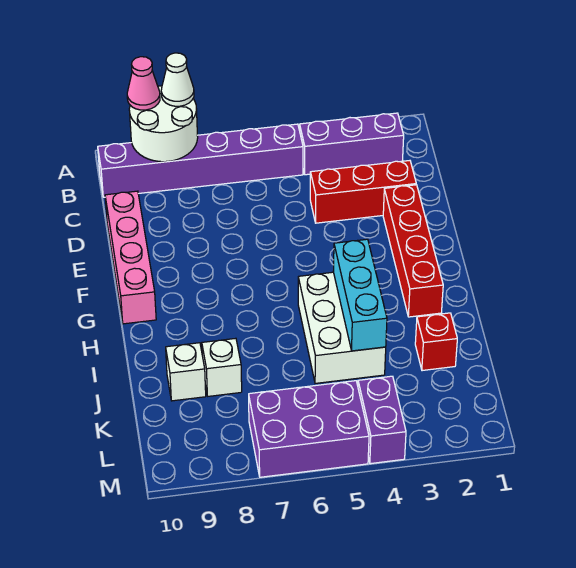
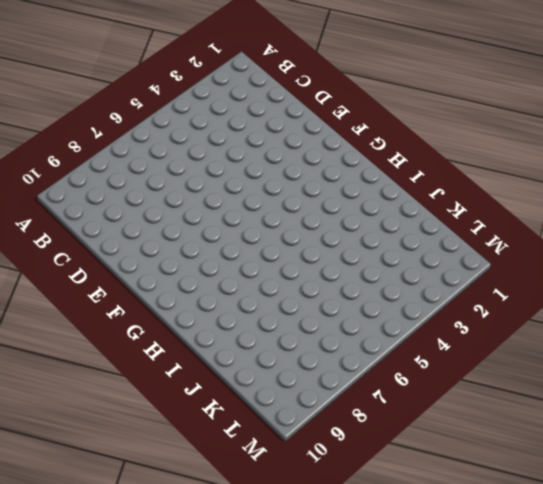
none -> purple 1x3 brick [300,113,404,175]
none -> purple 1x6 brick [98,124,303,197]
none -> red 1x3 brick [310,161,416,223]

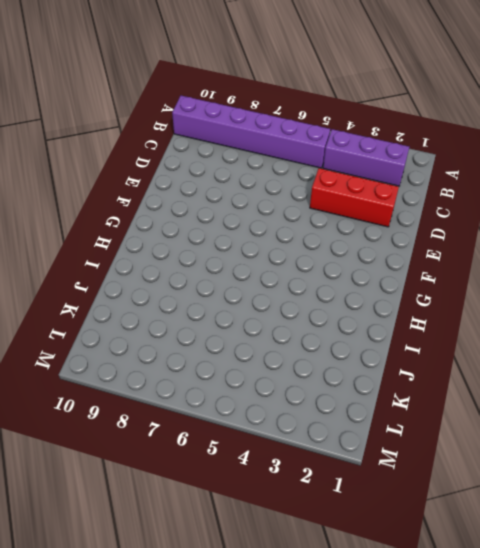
none -> pink 1x4 brick [105,191,156,324]
none -> red 1x4 brick [383,185,443,317]
none -> white 2x3 brick [298,272,386,383]

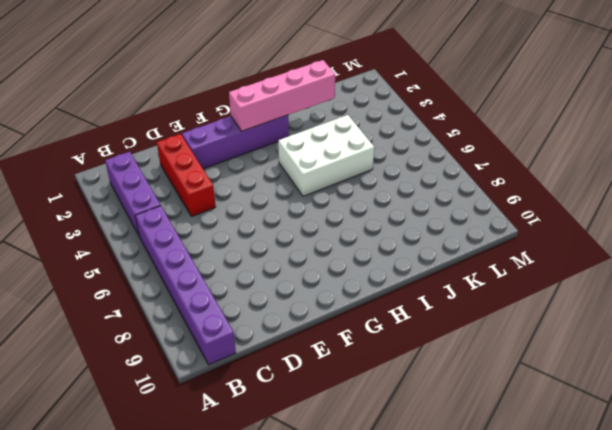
purple 1x4 brick [182,115,289,169] -> red 1x4 brick [383,185,443,317]
pink 1x4 brick [229,60,335,131] -> pink 1x4 brick moved to [105,191,156,324]
none -> red 1x1 brick [415,313,457,371]
none -> white 1x1 brick [202,338,242,396]
none -> white 1x1 brick [166,343,206,401]

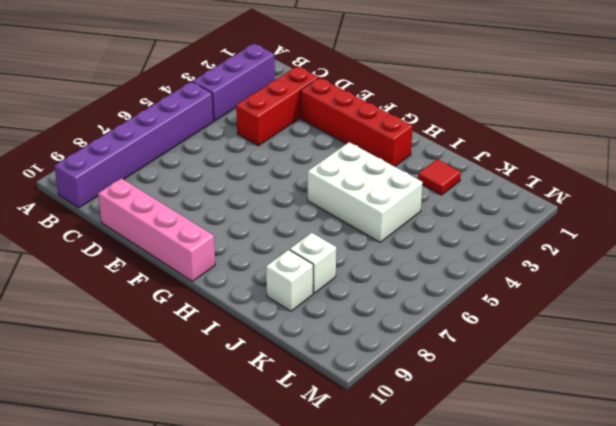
red 1x1 tile [418,159,461,195] -> red 1x1 brick [415,313,457,371]
none -> purple 1x2 brick [358,376,406,464]
none -> purple 2x3 brick [249,381,369,477]
none -> white 2x2 round brick [129,86,198,162]

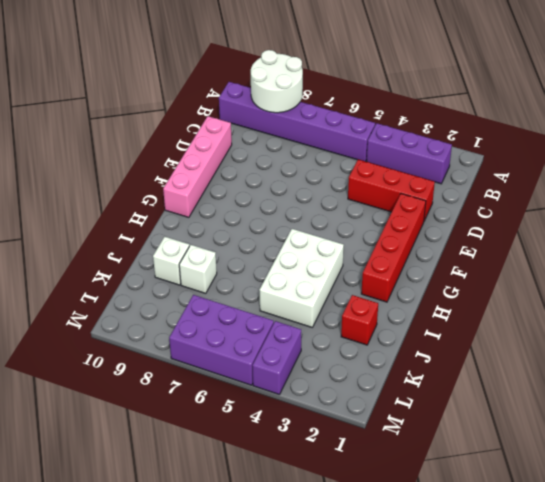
none -> cyan 1x3 brick [333,239,387,351]
none -> white 1x1 cone [161,53,194,106]
none -> pink 1x1 cone [127,57,160,110]

